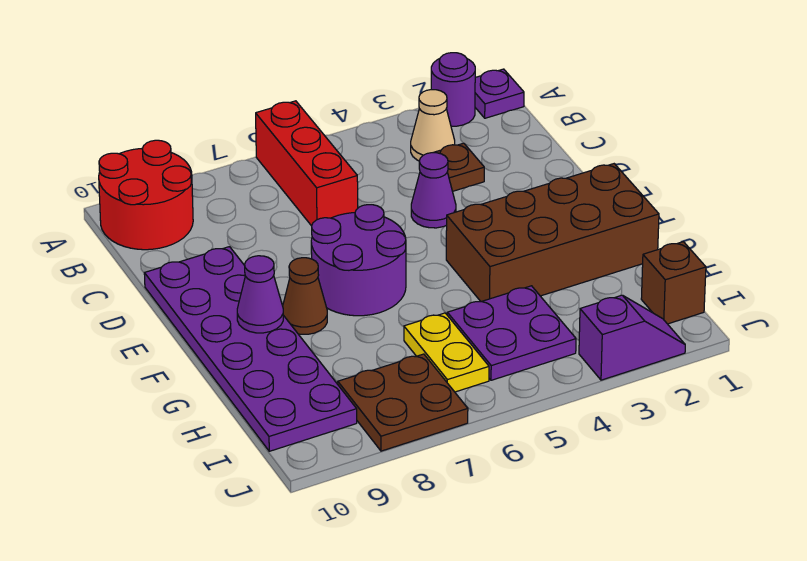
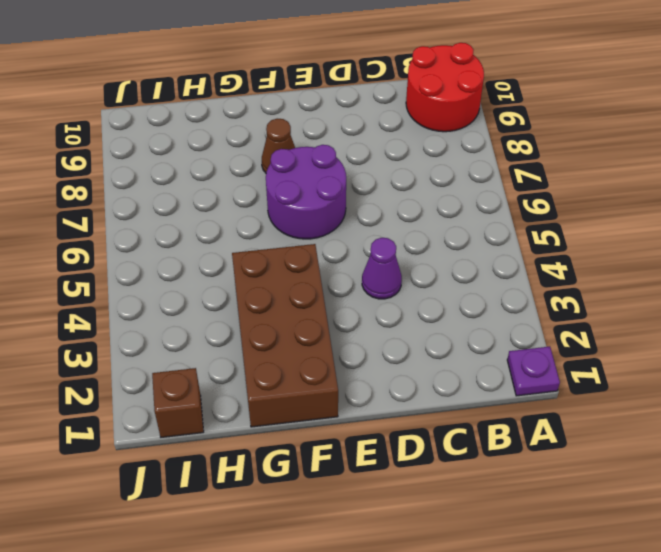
none -> purple 1x1 round brick [431,53,475,126]
none -> red 1x3 brick [256,101,358,226]
none -> tan 1x1 cone [411,90,455,161]

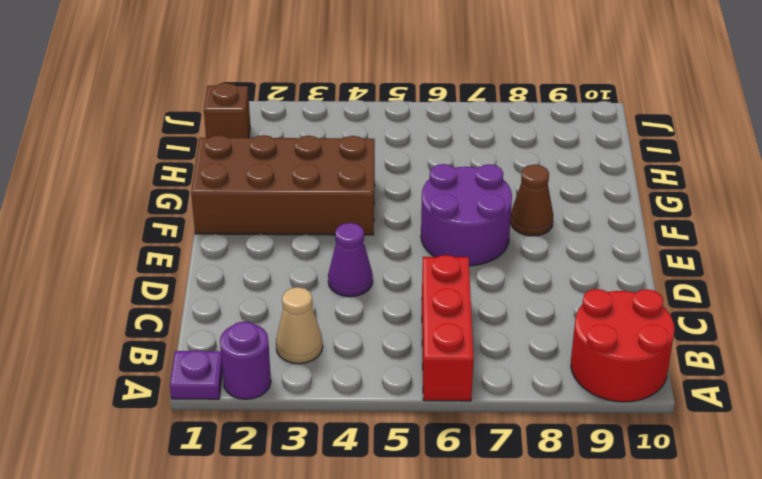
none -> brown 1x1 plate [433,143,484,191]
none -> purple 2x6 plate [144,247,357,451]
none -> purple 2x2 plate [447,286,576,380]

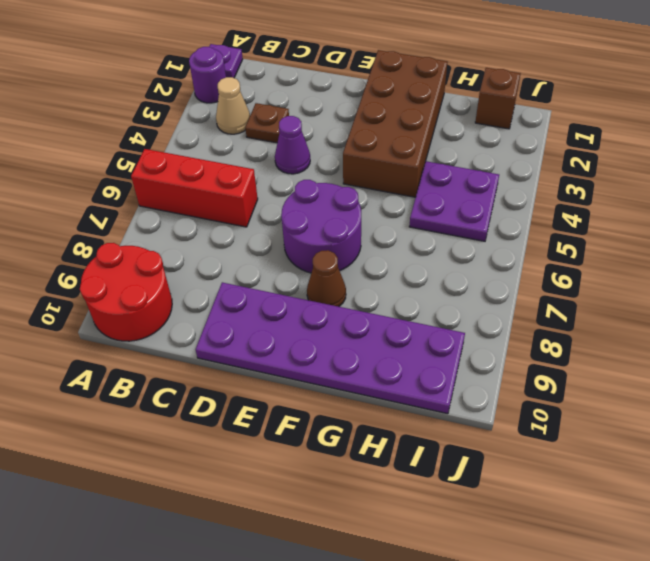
none -> yellow 1x2 plate [404,313,489,392]
none -> brown 2x2 plate [338,354,468,451]
none -> purple 1x2 slope [579,295,685,380]

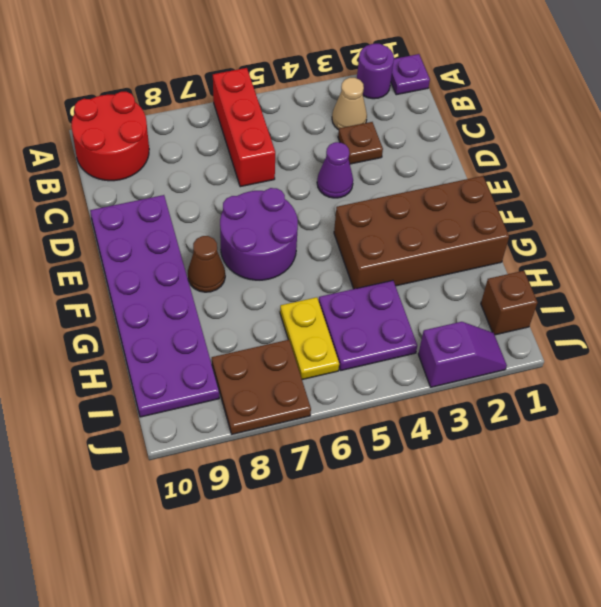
none -> purple 1x1 cone [237,256,283,333]

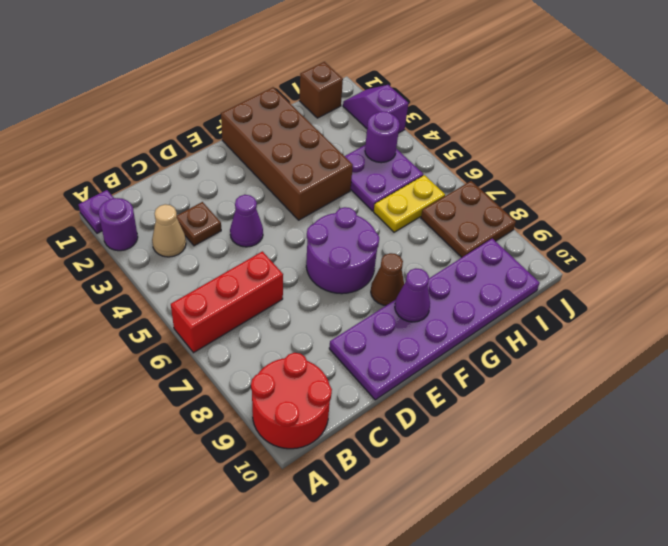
purple 1x1 round brick [365,111,400,163] -> none

